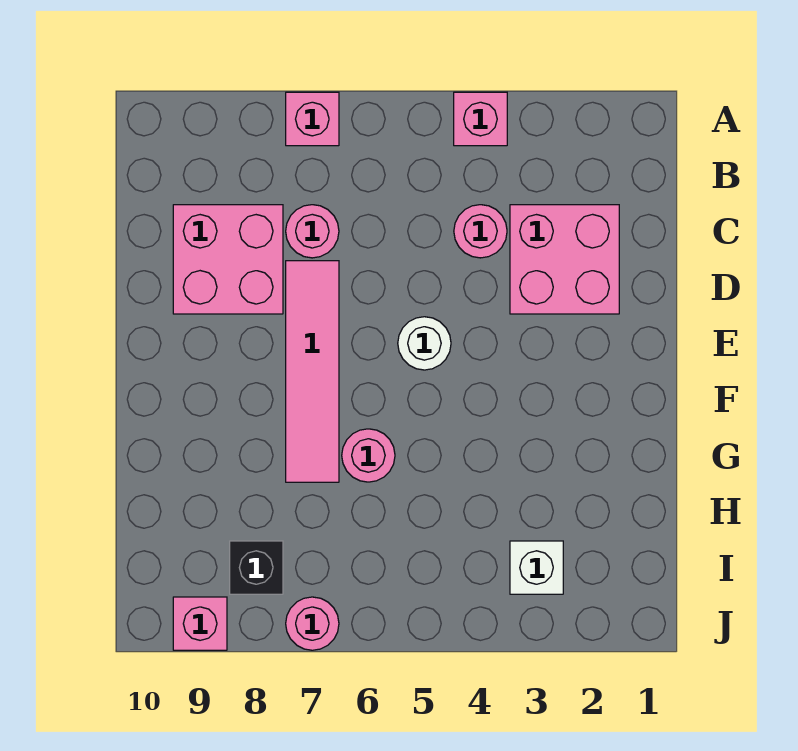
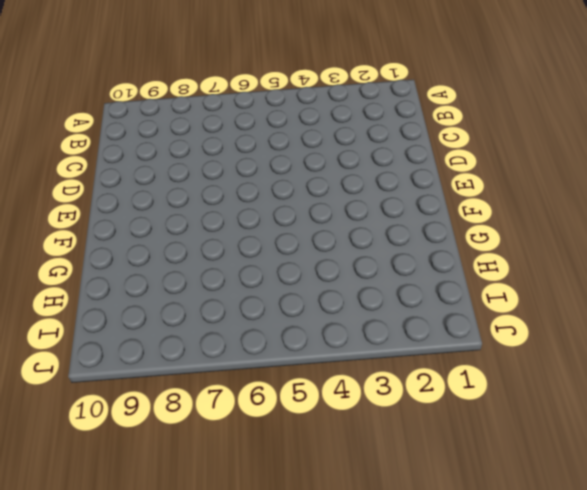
none -> pink 1x1 brick [454,92,507,146]
none -> pink 1x1 brick [286,92,339,146]
none -> pink 2x2 brick [510,205,619,314]

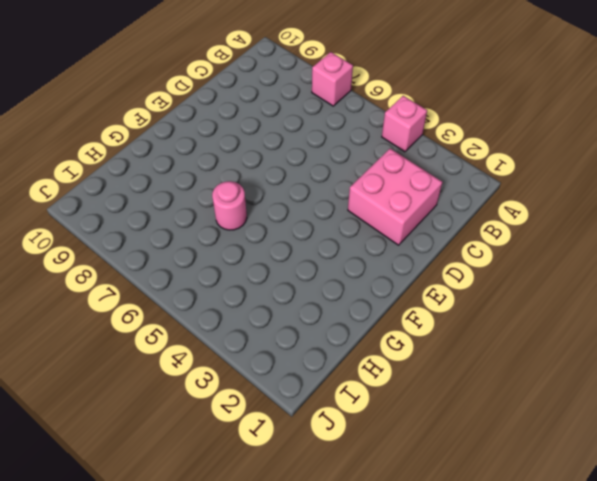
none -> pink 1x1 round brick [454,205,507,258]
none -> pink 1x1 round brick [286,205,339,258]
none -> pink 2x2 brick [173,205,283,314]

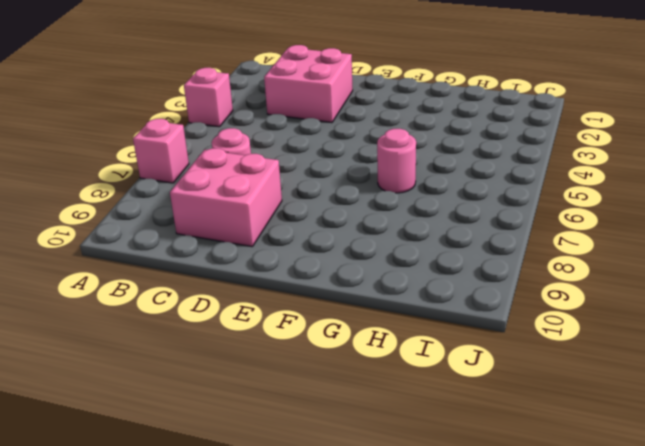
none -> pink 1x1 round brick [454,205,507,258]
none -> pink 1x4 tile [286,261,339,482]
none -> white 1x1 round brick [398,317,451,370]

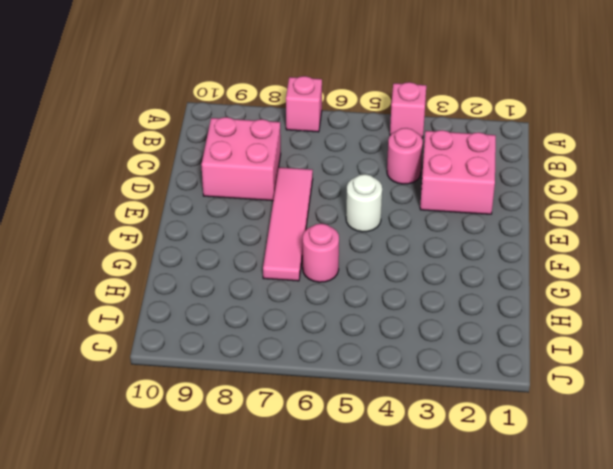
none -> pink 1x1 round brick [286,205,339,258]
none -> white 1x1 brick [510,541,563,594]
none -> black 1x1 brick [230,541,283,594]

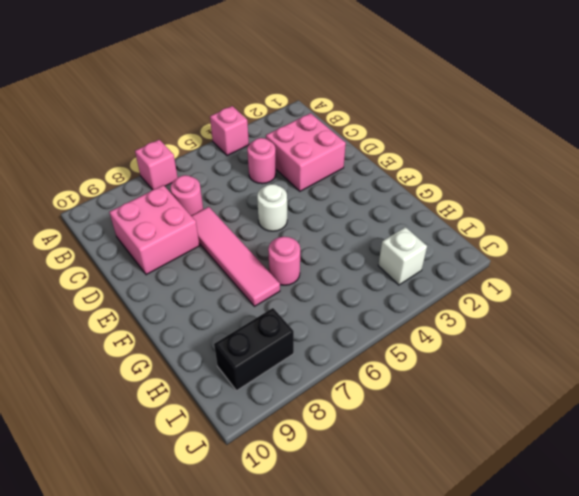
black 1x2 brick [214,308,294,390] -> black 1x1 brick [230,541,283,594]
none -> pink 1x1 round brick [286,597,339,650]
none -> pink 1x1 brick [173,597,227,650]

